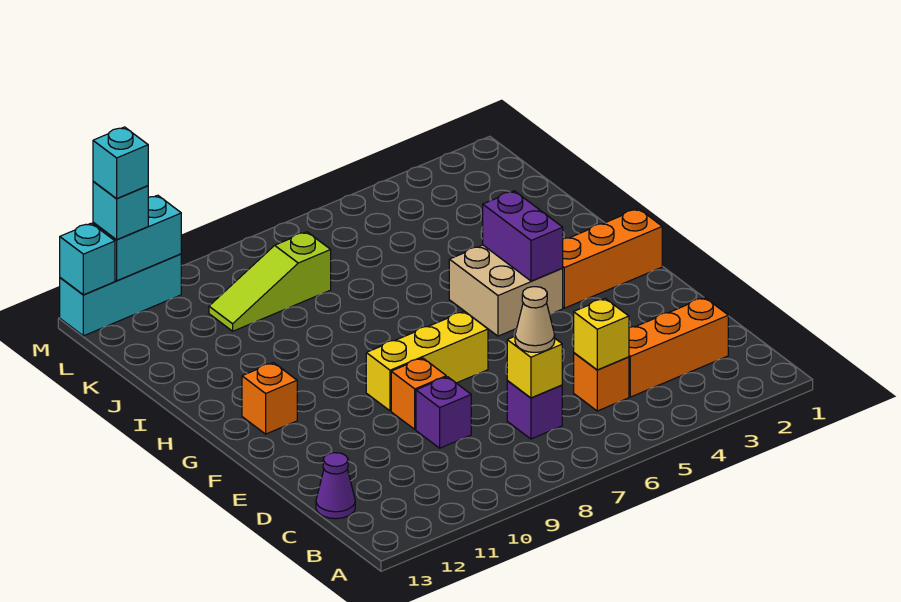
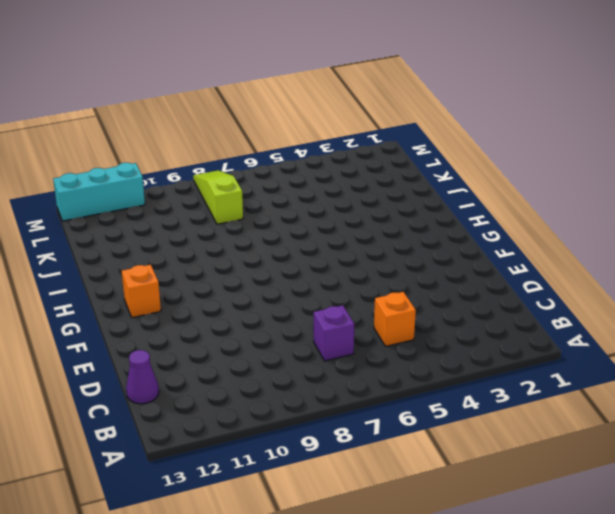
lime 1x3 slope [193,170,243,224] -> lime 1x3 slope turned to [209,232,331,331]
none -> orange 1x3 brick [629,298,728,397]
none -> purple 1x1 brick [416,377,471,448]
none -> orange 1x1 brick [391,358,446,429]

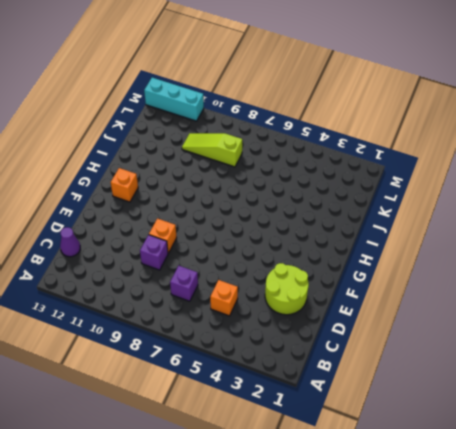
lime 2x2 round brick [265,263,309,315] -> none
none -> orange 1x3 brick [629,298,728,397]
none -> yellow 1x3 brick [366,311,488,411]
none -> orange 1x3 brick [562,209,662,308]

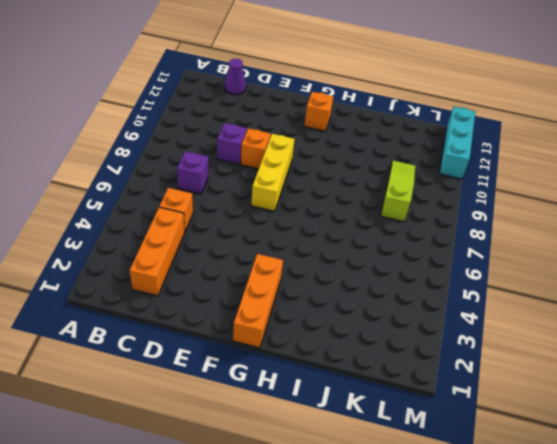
none -> tan 2x2 brick [449,245,563,336]
none -> yellow 1x1 brick [574,298,629,370]
none -> yellow 1x1 brick [507,336,562,398]

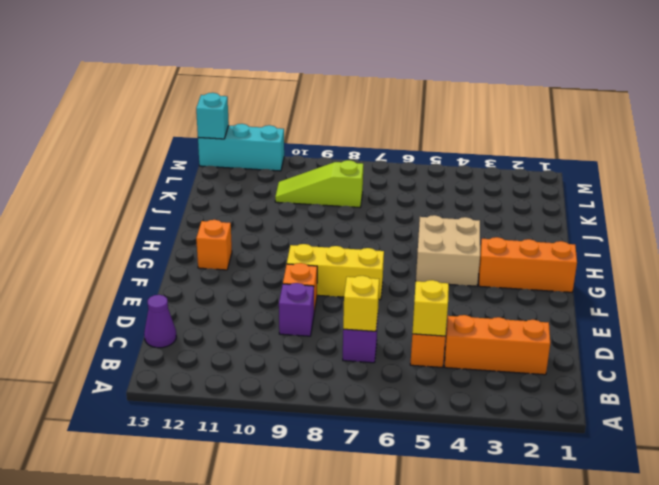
none -> purple 1x2 brick [483,191,563,281]
none -> cyan 1x2 brick [93,195,181,281]
none -> tan 1x1 cone [515,287,555,352]

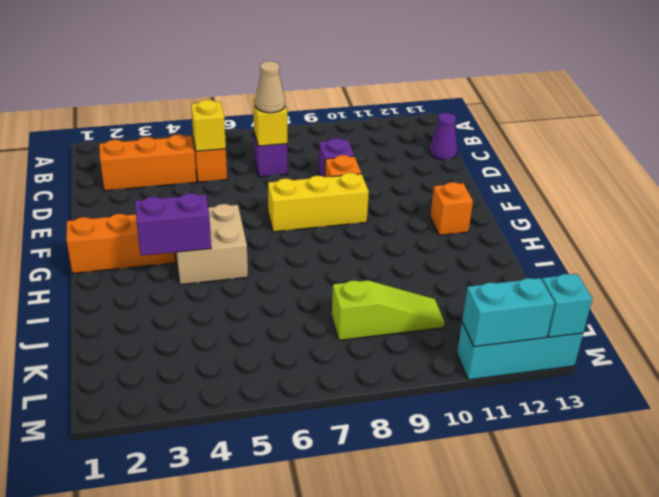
purple 1x2 brick [135,193,211,256] -> purple 1x2 brick turned to [483,191,563,281]
none -> cyan 1x1 brick [93,181,148,240]
none -> cyan 1x1 brick [93,127,148,199]

